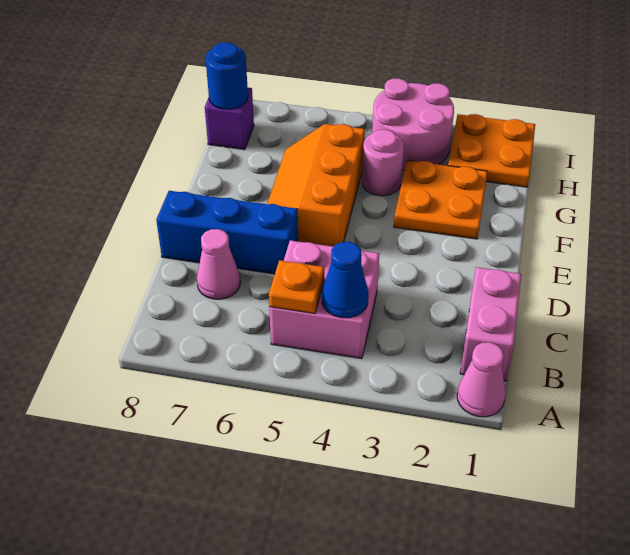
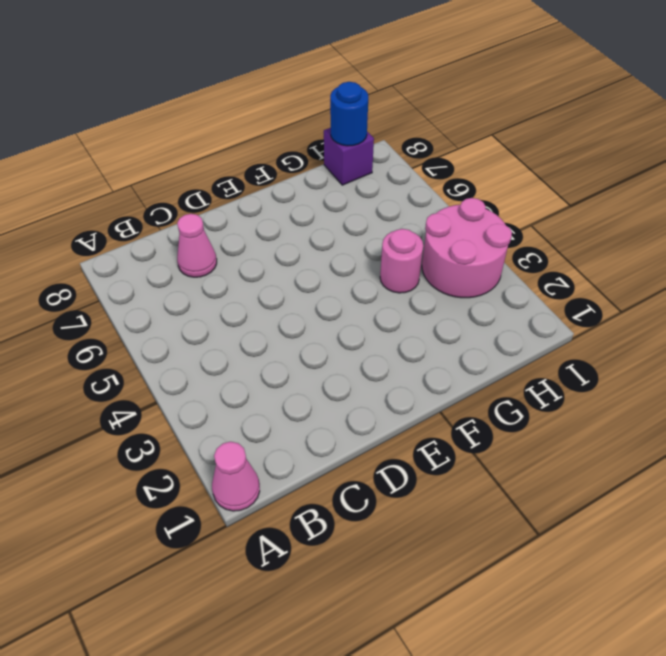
none -> pink 1x2 brick [460,267,521,381]
none -> pink 2x2 brick [269,240,379,359]
none -> blue 1x3 brick [156,191,298,274]

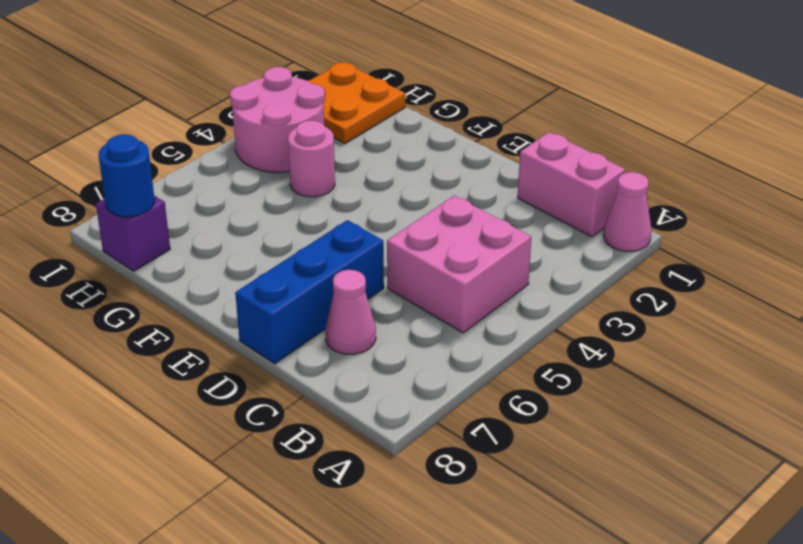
none -> orange 2x3 slope [267,124,365,247]
none -> orange 2x2 plate [394,160,488,239]
none -> blue 1x1 cone [322,242,368,318]

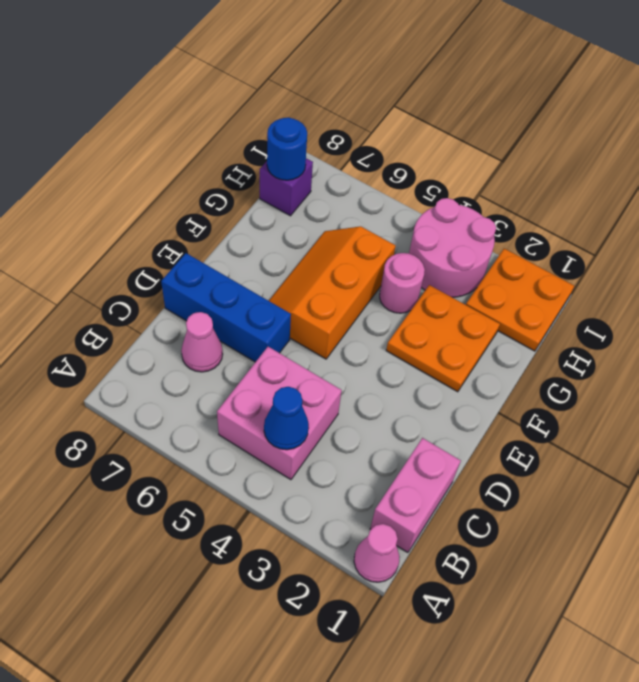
none -> orange 1x1 plate [269,260,324,314]

